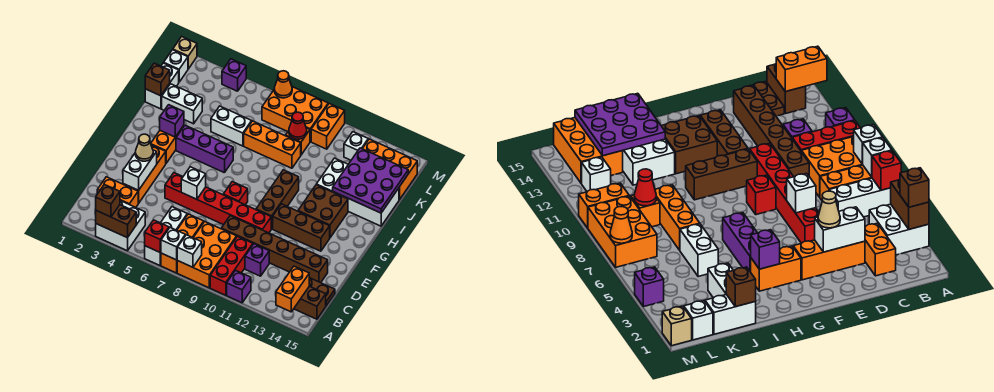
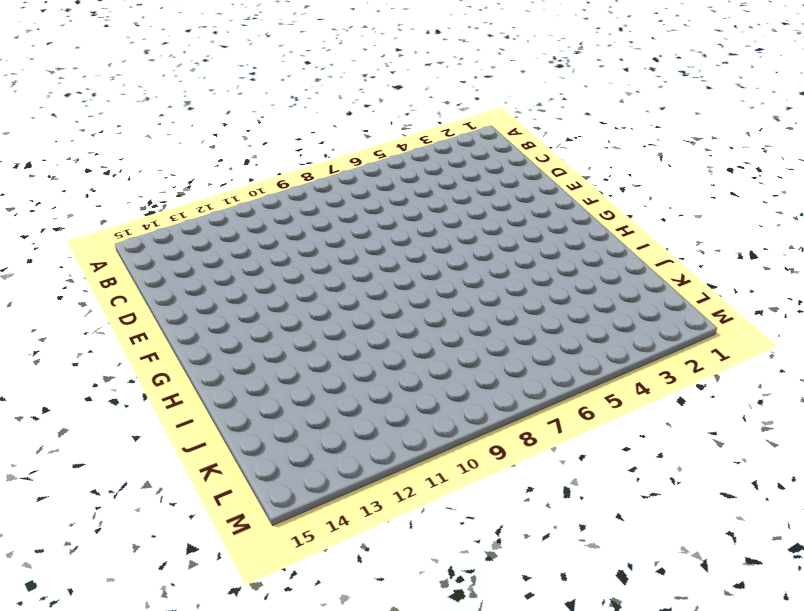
none -> white 2x2 brick [96,201,145,251]
none -> white 1x3 brick [145,207,187,265]
none -> orange 1x3 brick [161,214,204,273]
none -> orange 2x3 brick [177,222,237,288]

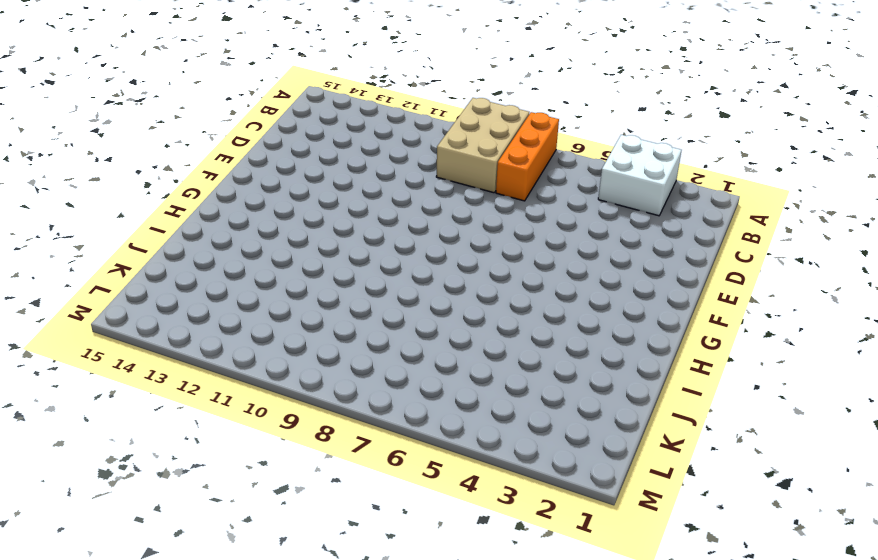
tan 2x3 brick [436,98,529,193] -> orange 2x3 brick [177,222,237,288]
none -> white 1x3 brick [145,207,187,265]
none -> red 1x3 brick [210,236,253,296]
none -> purple 1x1 brick [227,270,251,303]
none -> brown 1x2 brick [294,286,326,319]

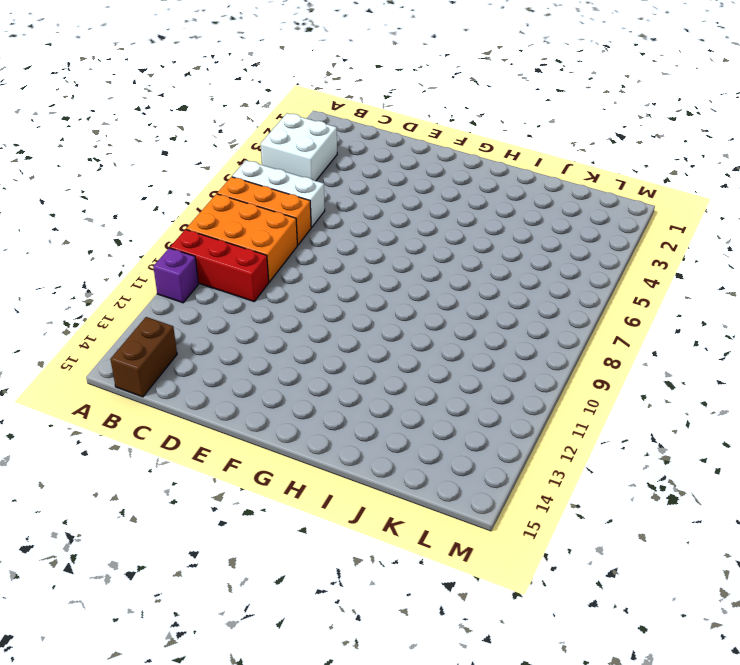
none -> orange 1x2 brick [97,177,138,207]
none -> purple 1x1 brick [245,244,269,276]
none -> brown 1x2 plate [309,278,335,306]
none -> orange 1x3 brick [123,145,166,203]

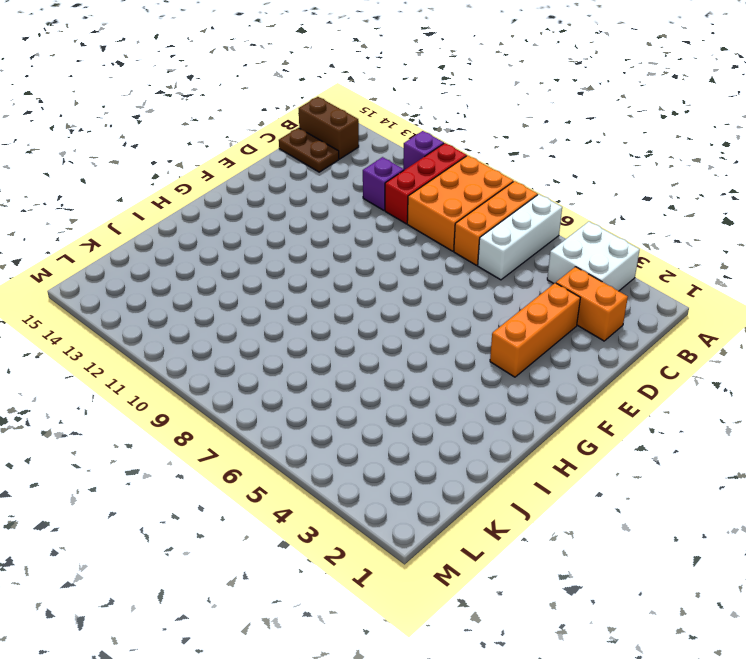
none -> brown 1x6 brick [221,216,328,283]
none -> red 1x6 brick [165,173,271,233]
none -> red 1x1 brick [223,182,248,205]
none -> brown 1x3 brick [256,170,299,229]

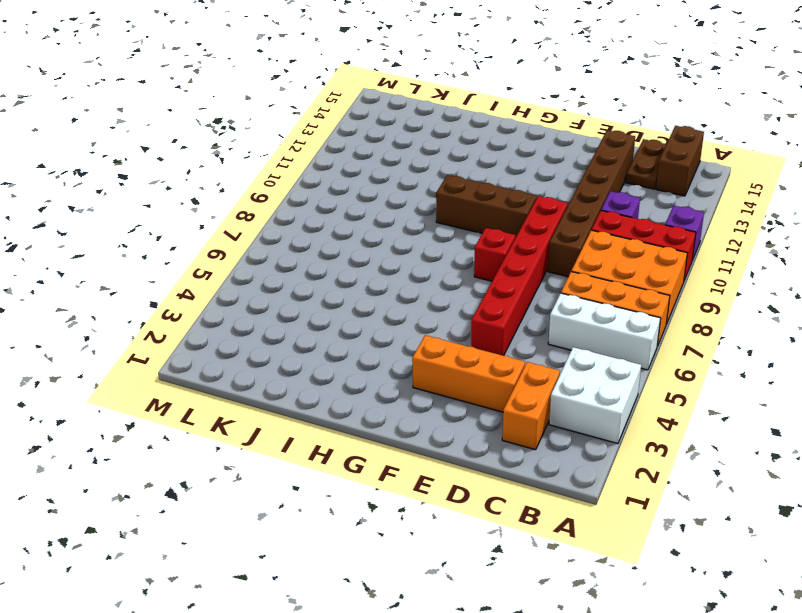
none -> brown 1x3 brick [273,204,330,251]
none -> orange 1x2 brick [151,125,184,163]
none -> brown 2x2 brick [298,185,348,238]
none -> purple 1x3 brick [176,125,233,173]

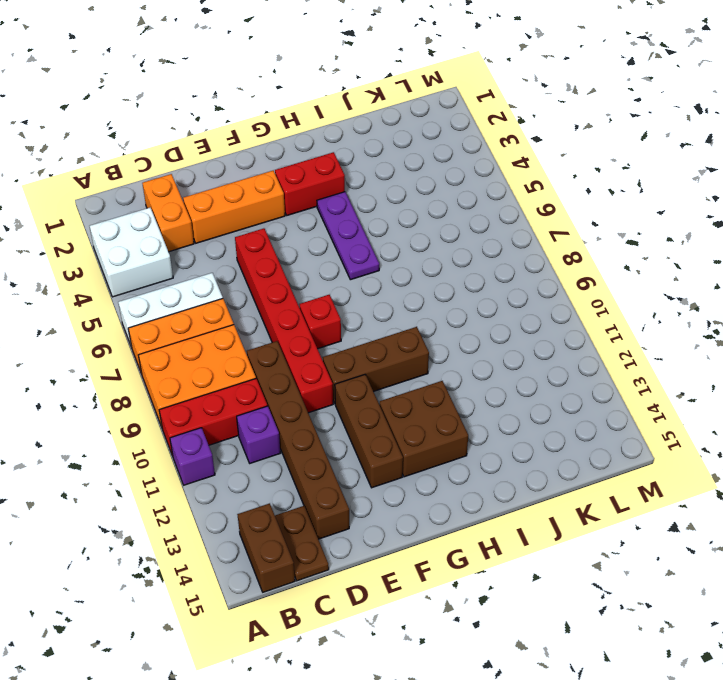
red 1x2 brick [275,152,345,215] -> orange 1x2 brick [151,125,184,163]
purple 1x3 plate [317,192,379,280] -> purple 1x3 brick [176,125,233,173]
none -> white 2x4 brick [316,158,399,226]
none -> white 1x2 brick [145,63,179,109]
none -> white 1x2 brick [162,84,202,124]
none -> white 1x2 brick [211,106,252,146]

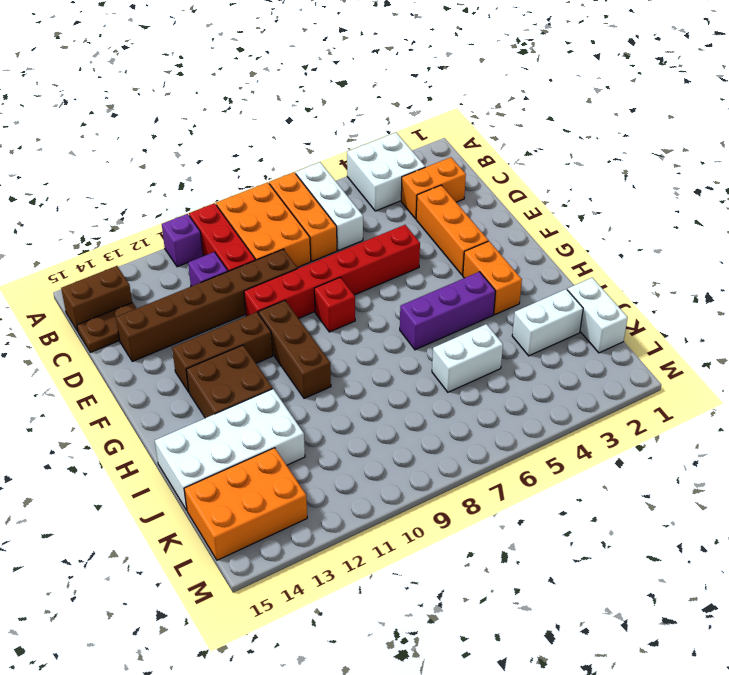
none -> orange 1x3 brick [244,121,301,168]
none -> orange 1x1 brick [286,128,310,155]
none -> white 1x1 brick [164,50,188,82]
none -> orange 2x3 brick [262,87,328,142]

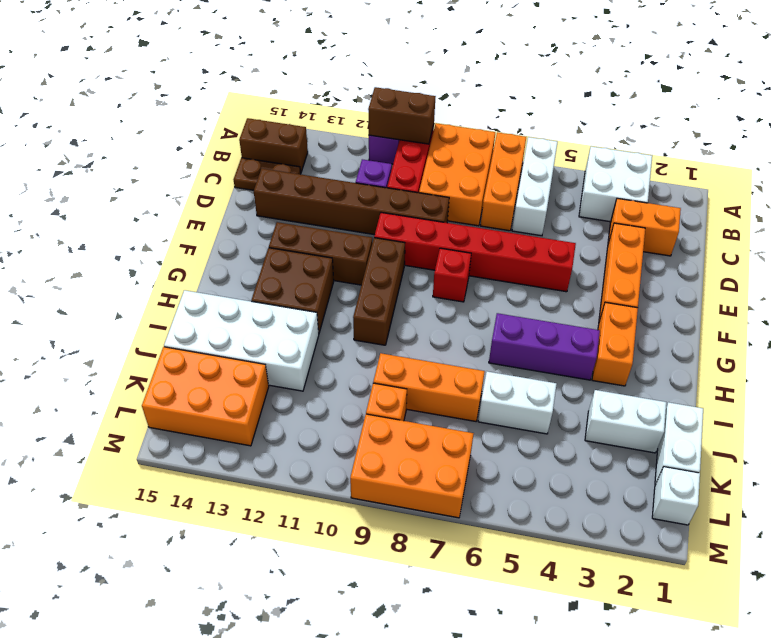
brown 1x2 brick [368,87,436,144] -> brown 1x2 brick moved to [96,205,136,238]
none -> orange 1x2 brick [311,104,345,149]
none -> white 1x1 brick [344,132,368,160]
none -> tan 1x1 brick [173,37,197,69]
none -> purple 1x1 brick [222,59,246,91]

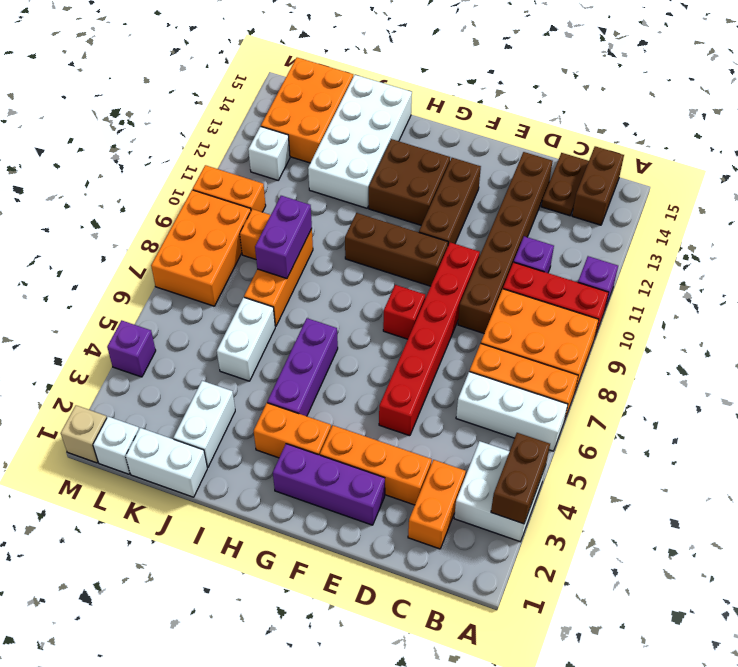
purple 1x3 brick [273,444,385,525] -> none
purple 1x2 brick [255,196,312,279] -> none
none -> red 1x1 brick [145,220,169,252]
none -> white 1x1 brick [161,228,185,260]
none -> white 1x1 brick [177,235,202,267]
none -> orange 1x2 brick [276,266,309,312]

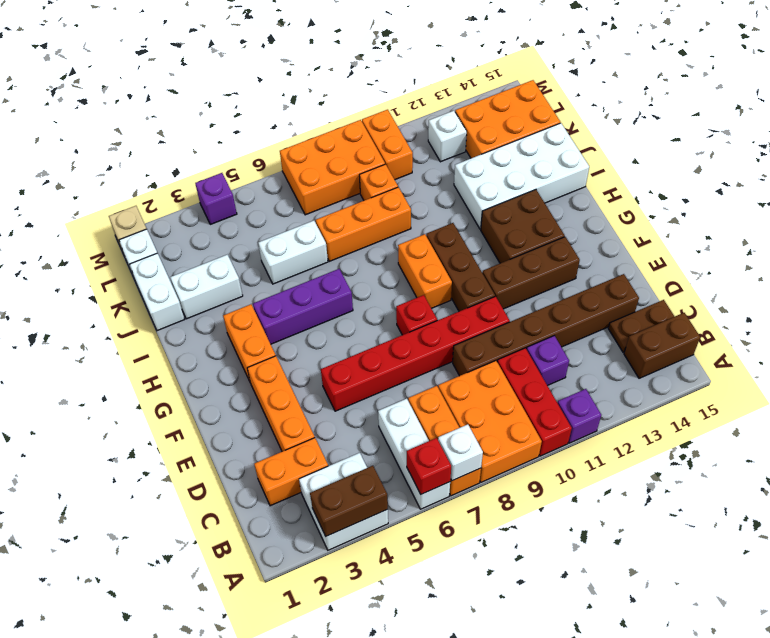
orange 1x2 brick [398,234,452,308] -> orange 1x2 brick moved to [276,266,309,312]
none -> white 1x1 brick [177,235,202,267]
none -> white 1x2 brick [123,150,157,190]
none -> white 1x1 brick [181,167,206,199]
none -> purple 1x1 brick [160,105,184,137]

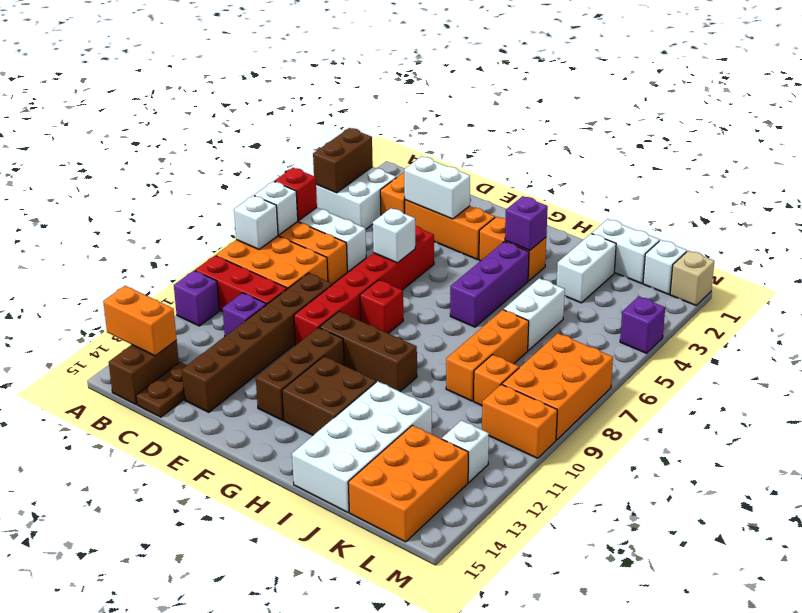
none -> purple 3x3 plate [333,148,408,213]
none -> brown 1x1 brick [145,63,170,96]
none -> red 1x1 cone [289,112,307,139]
none -> orange 1x1 cone [274,71,292,98]

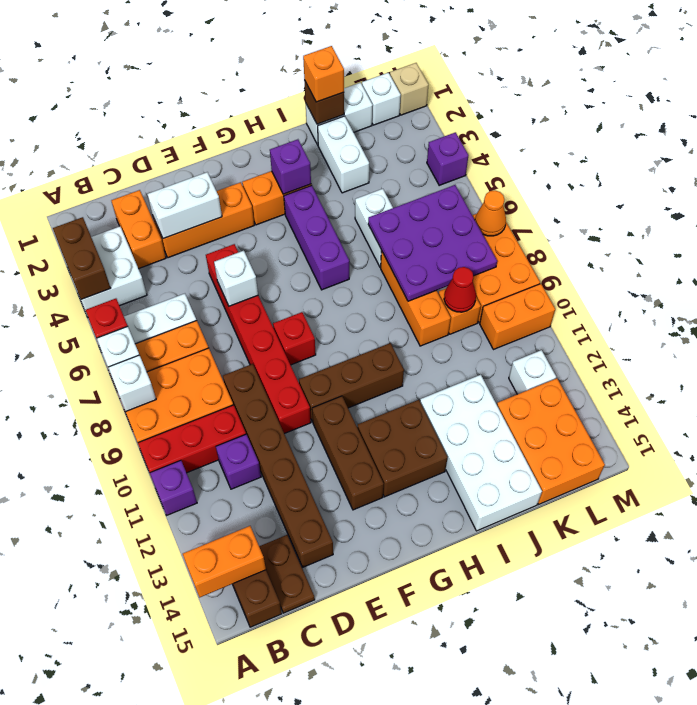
orange 1x1 brick [303,46,344,102] -> none
purple 3x3 plate [368,185,497,301] -> purple 3x3 plate moved to [333,148,408,213]
none -> brown 1x1 brick [96,184,120,217]
none -> tan 1x1 cone [136,134,153,161]

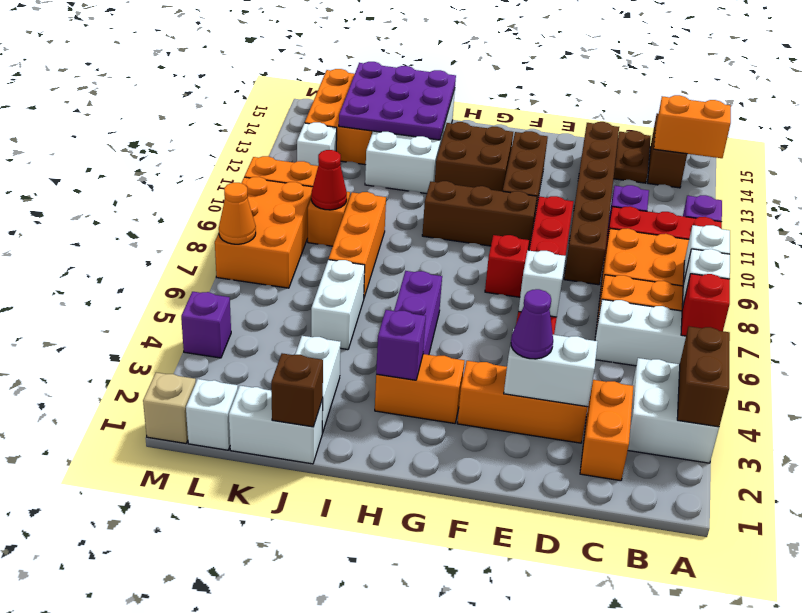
purple 1x1 cone [511,289,553,359] -> tan 1x1 cone [136,134,153,161]
none -> brown 1x1 brick [96,184,120,217]

